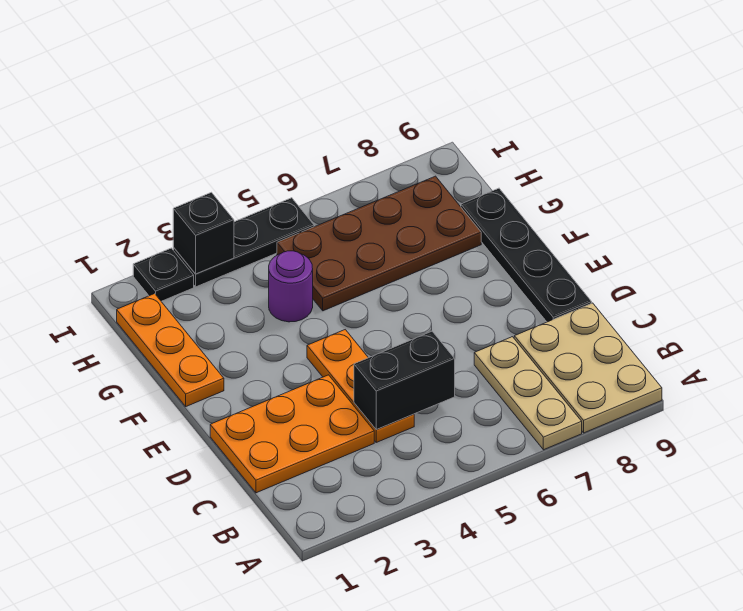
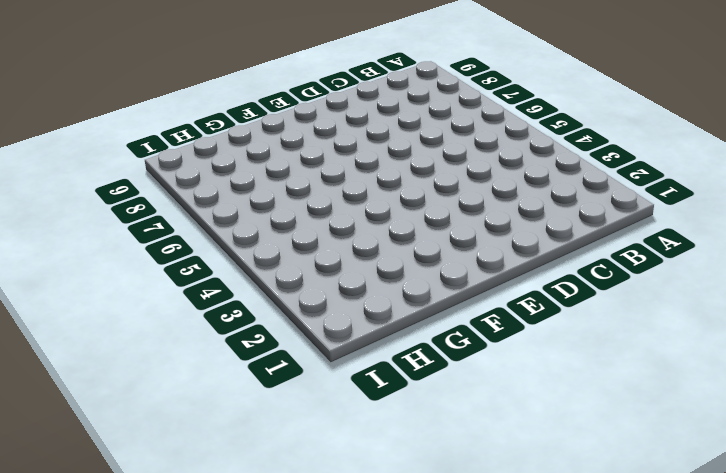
none -> tan 1x3 plate [474,337,582,450]
none -> tan 2x3 plate [514,303,662,433]
none -> orange 2x3 plate [210,375,374,493]

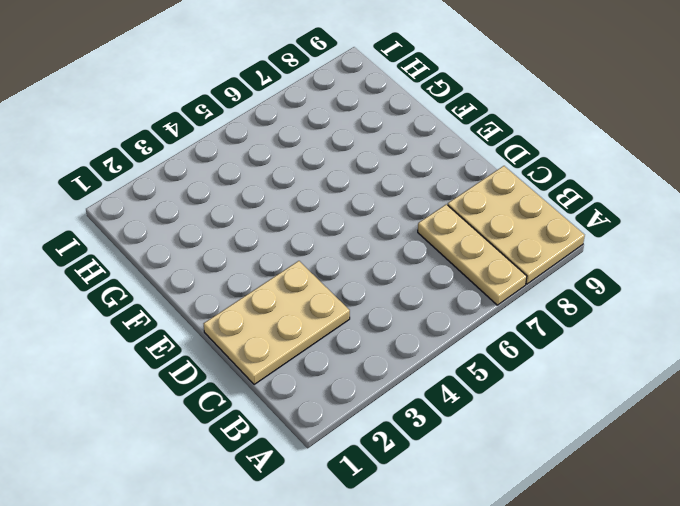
tan 2x3 plate [204,261,350,385] -> orange 2x3 plate [210,375,374,493]
none -> orange 1x3 plate [307,330,414,442]
none -> black 1x4 plate [461,188,592,322]
none -> orange 1x3 plate [117,294,224,406]

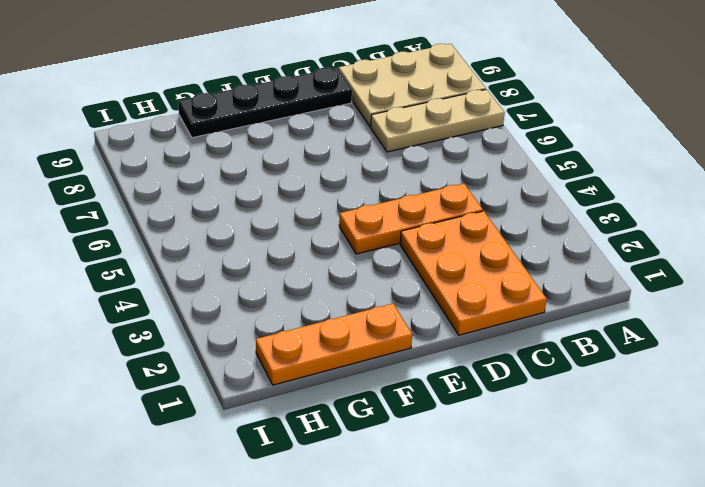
none -> purple 1x1 round brick [269,251,313,322]
none -> brown 2x4 plate [277,176,481,311]
none -> black 1x1 plate [133,248,194,301]

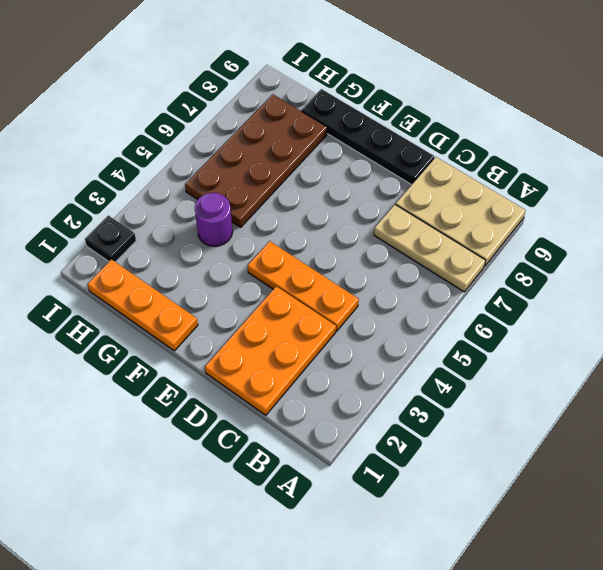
none -> black 1x3 plate [173,198,314,287]
none -> black 1x2 brick [354,331,455,429]
none -> black 1x1 brick [173,192,234,274]

